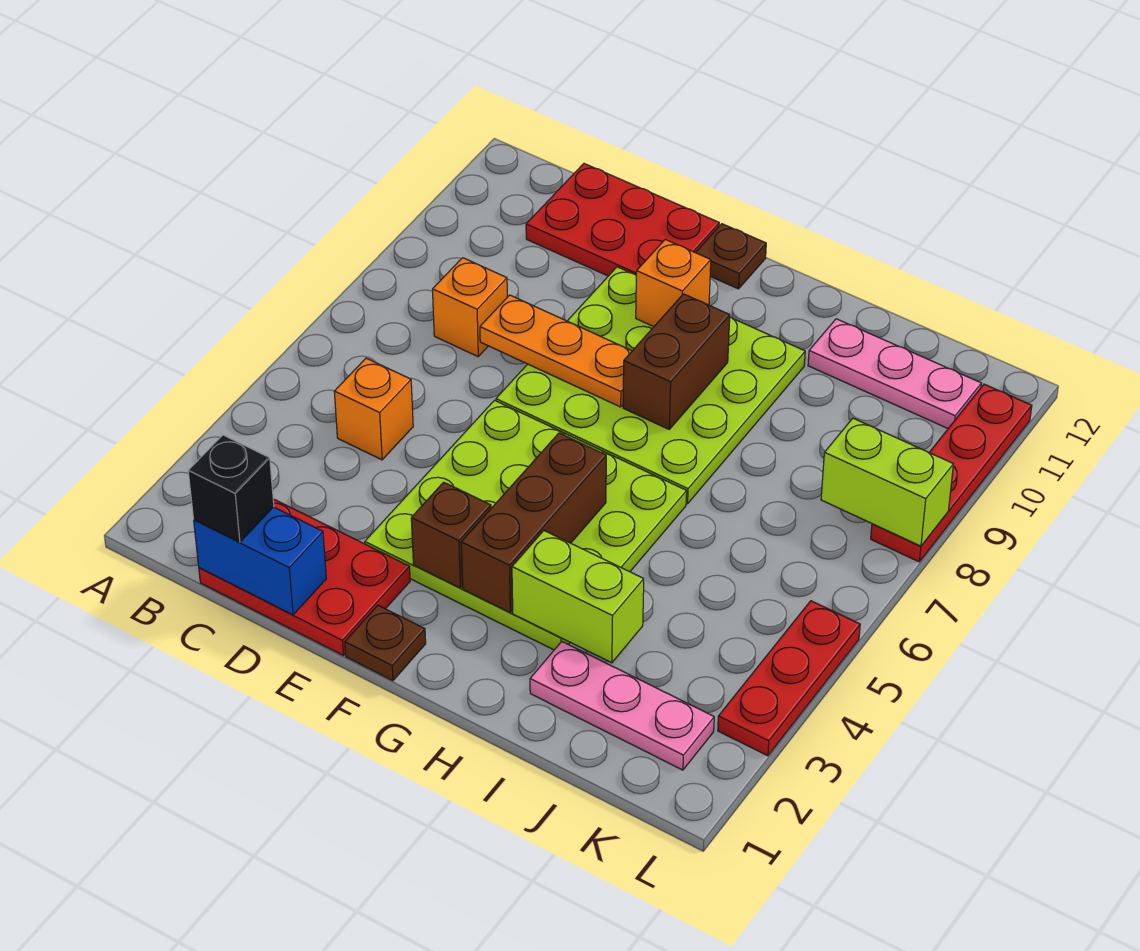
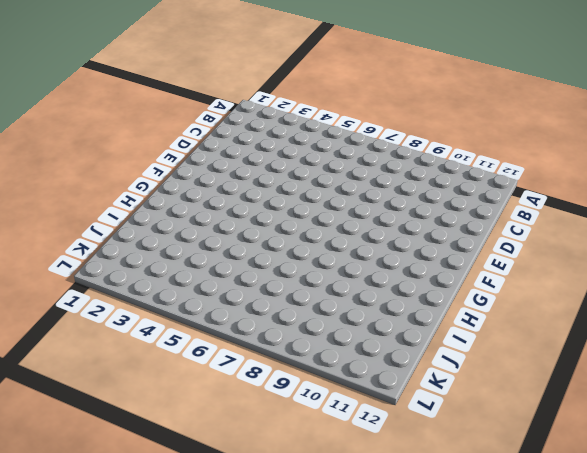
none -> red 2x3 plate [199,499,410,655]
none -> orange 1x1 brick [334,358,413,460]
none -> orange 1x1 brick [433,258,507,356]

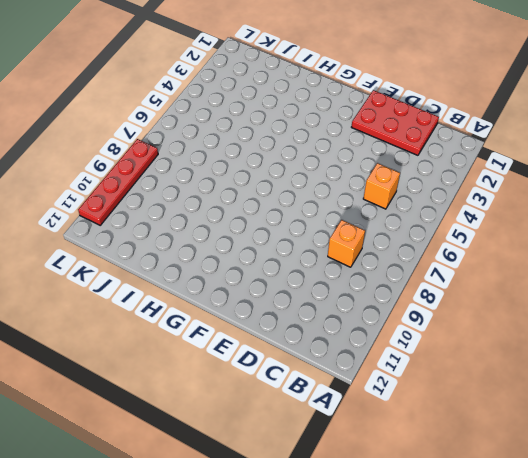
none -> red 2x3 plate [526,164,719,276]
none -> lime 4x4 plate [365,400,687,650]
none -> lime 4x4 plate [496,267,805,504]

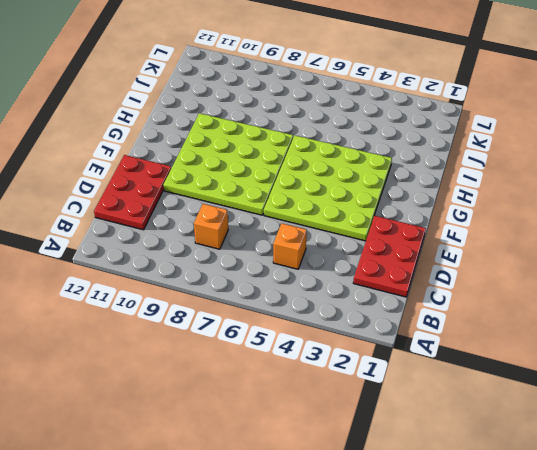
none -> brown 1x1 plate [345,605,426,681]
none -> brown 1x1 plate [696,224,766,289]
none -> pink 1x3 plate [530,642,714,770]

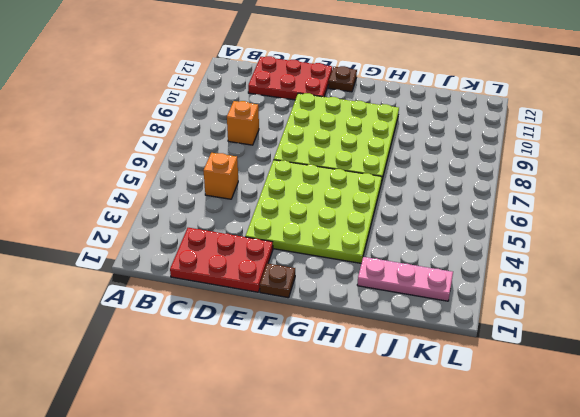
none -> pink 1x3 plate [808,319,981,428]
none -> red 1x3 plate [718,601,860,756]
none -> red 1x4 plate [871,384,1032,562]

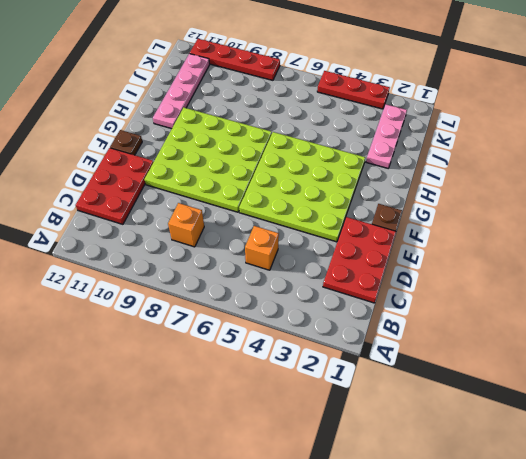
pink 1x4 plate [153,54,210,129] -> pink 1x3 plate [808,319,981,428]
none -> blue 1x2 brick [194,507,326,615]
none -> orange 1x3 plate [480,295,632,407]
none -> brown 1x1 brick [411,482,491,588]

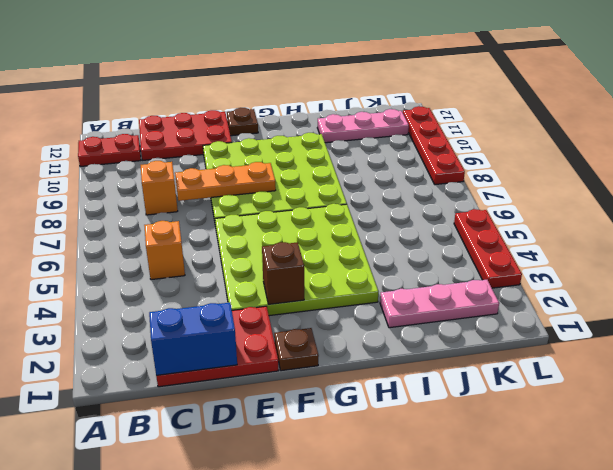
red 1x2 plate [78,134,141,167] -> none
none -> orange 1x1 brick [636,239,711,327]
none -> brown 1x3 brick [461,433,606,612]
none -> brown 1x2 brick [623,294,730,429]

